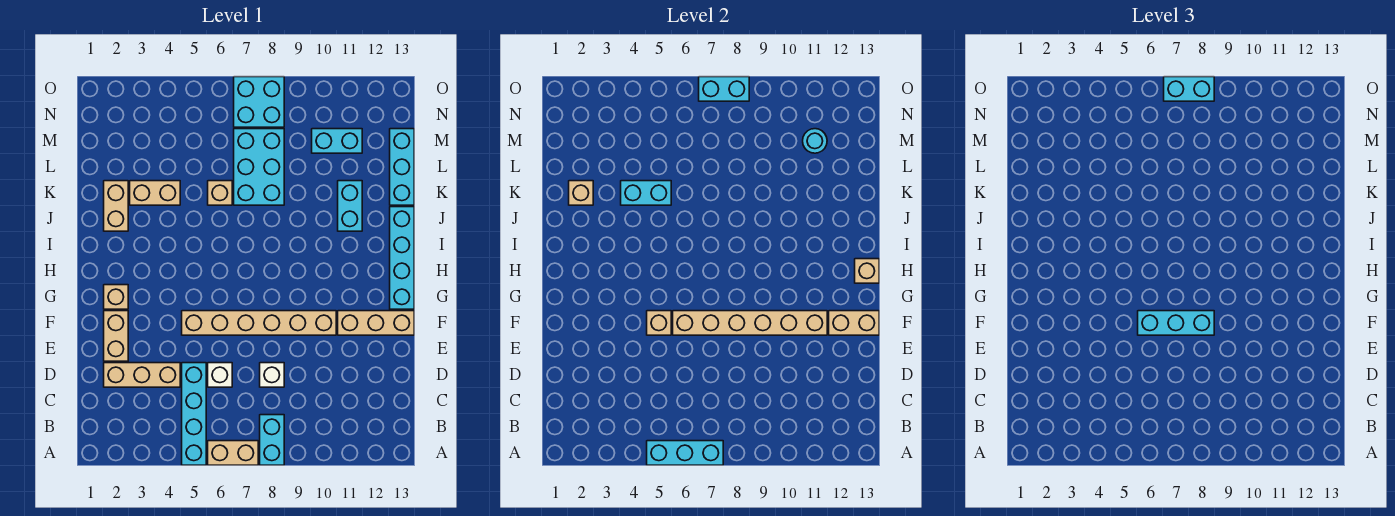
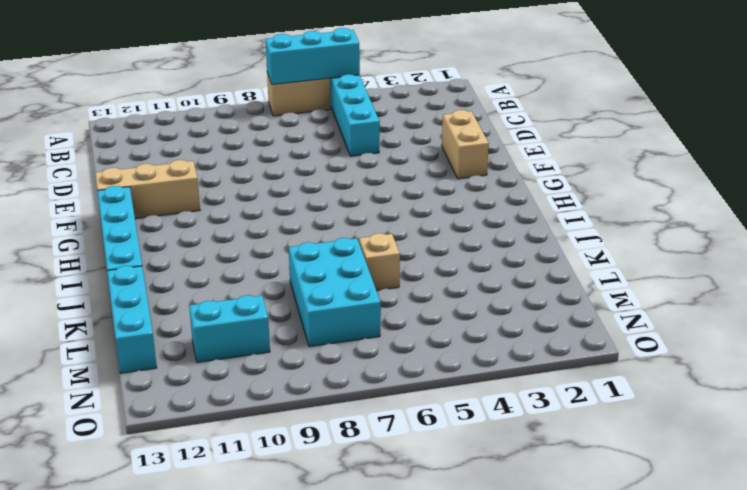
none -> cyan 1x2 brick [260,415,284,465]
none -> tan 1x3 brick [104,363,180,387]
none -> white 1x1 brick [208,363,232,387]
none -> white 1x1 brick [260,363,284,387]

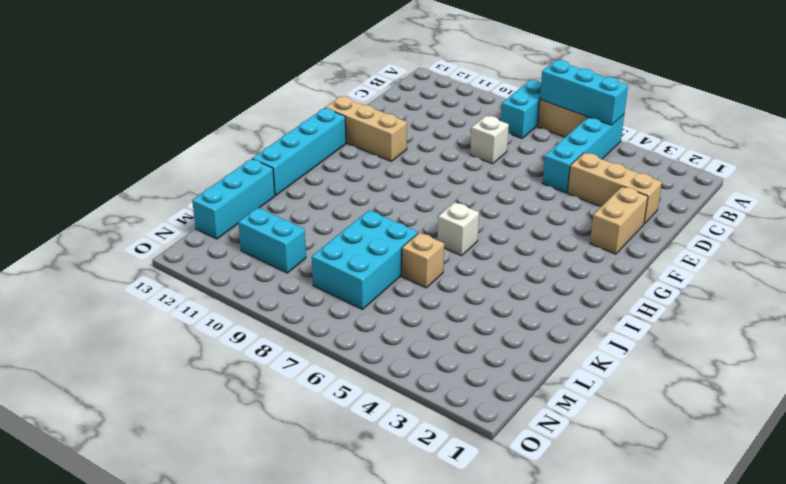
white 1x1 brick [438,202,479,256] -> white 1x1 brick moved to [208,363,232,387]
none -> tan 1x6 brick [182,311,336,335]
none -> tan 1x1 brick [104,285,128,309]
none -> tan 1x2 brick [104,181,128,231]
none -> cyan 1x2 brick [338,181,362,231]

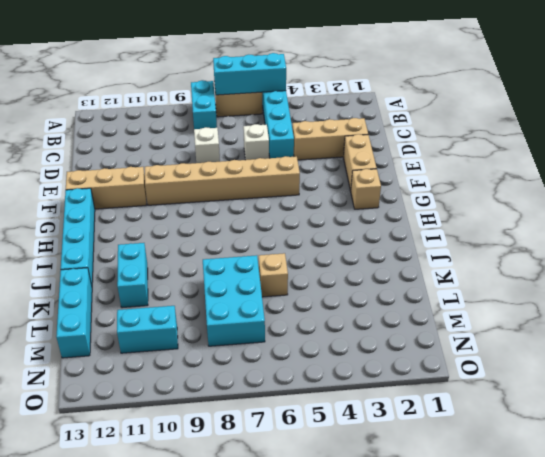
none -> tan 1x2 brick [104,181,128,231]
none -> tan 1x2 brick [130,181,180,205]
none -> cyan 2x2 brick [234,77,284,127]
none -> tan 1x1 brick [647,311,671,335]

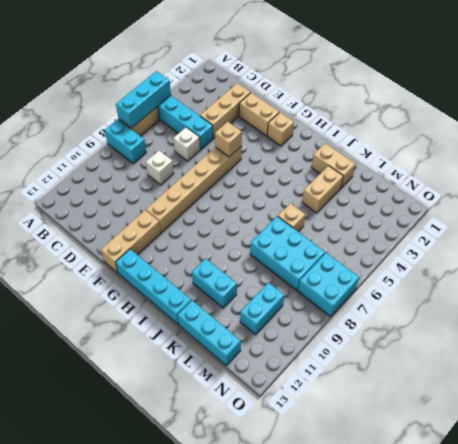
none -> tan 1x6 brick [673,311,827,335]
none -> tan 1x2 brick [829,311,879,335]
none -> tan 1x1 brick [855,259,879,283]
none -> tan 1x1 brick [569,181,593,205]

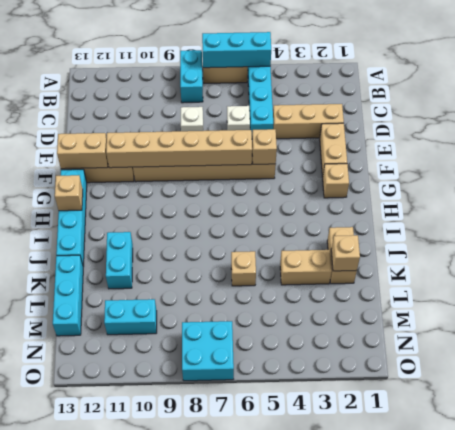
none -> cyan 2x3 brick [234,129,284,205]
none -> cyan 1x2 brick [621,181,671,205]
none -> cyan 1x1 round brick [803,129,827,153]
none -> cyan 1x2 brick [699,77,749,101]

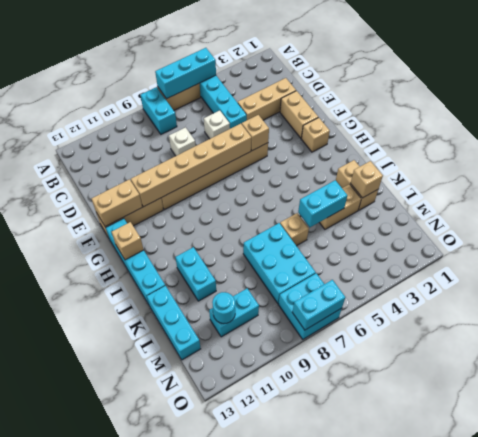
none -> cyan 1x3 brick [1138,311,1214,335]
none -> cyan 1x2 brick [1164,77,1214,101]

